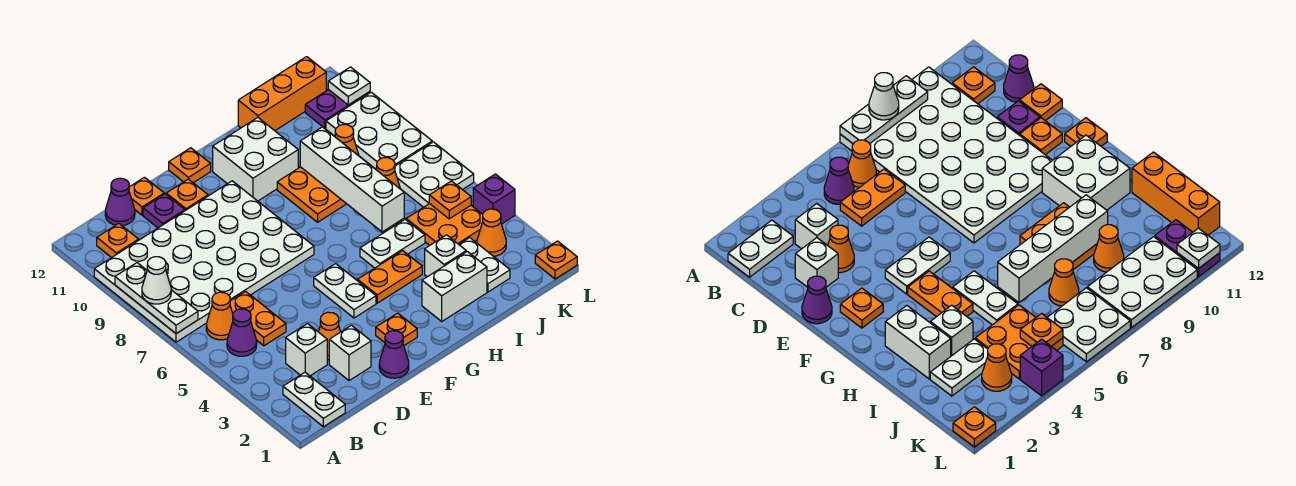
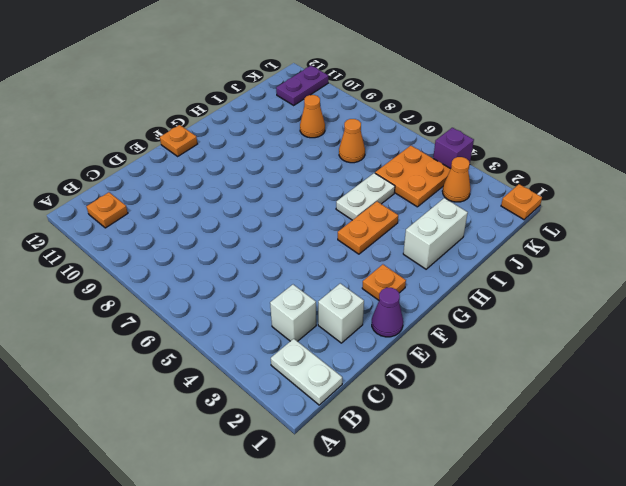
none -> white 4x6 plate [94,181,314,342]
none -> purple 1x1 cone [227,309,257,356]
none -> orange 1x1 cone [206,292,233,340]
none -> orange 1x2 plate [230,291,286,346]

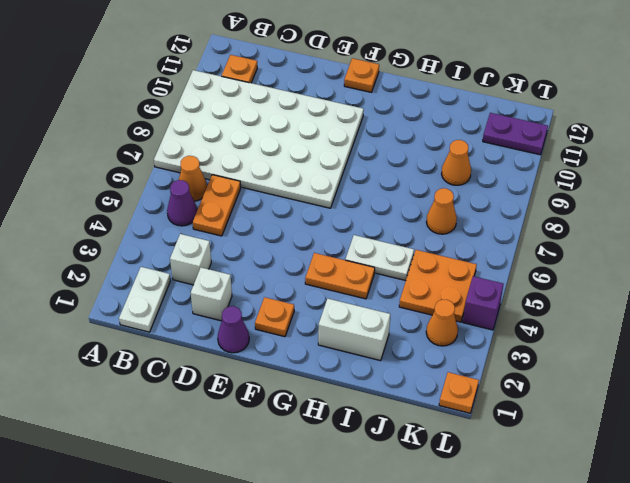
none -> purple 1x1 cone [105,178,135,226]
none -> orange 1x1 cone [319,312,340,360]
none -> purple 1x1 plate [143,194,185,228]
none -> orange 1x1 plate [129,177,164,215]

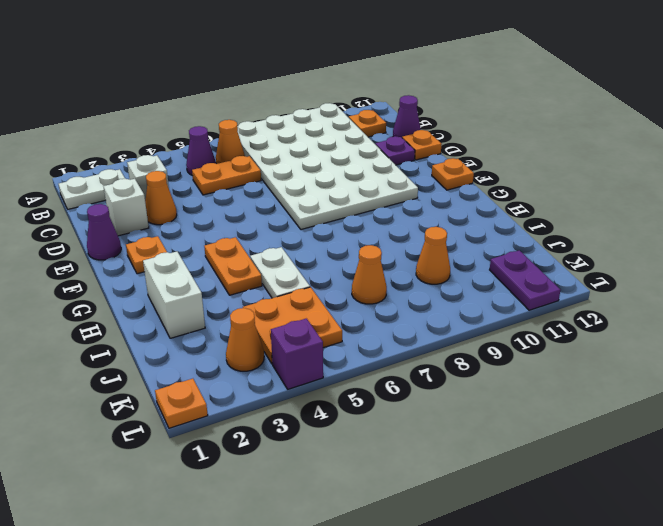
none -> orange 1x1 plate [166,179,208,211]
none -> white 1x2 plate [314,264,376,318]
none -> white 2x2 brick [213,118,298,201]
none -> orange 2x2 plate [277,167,346,222]

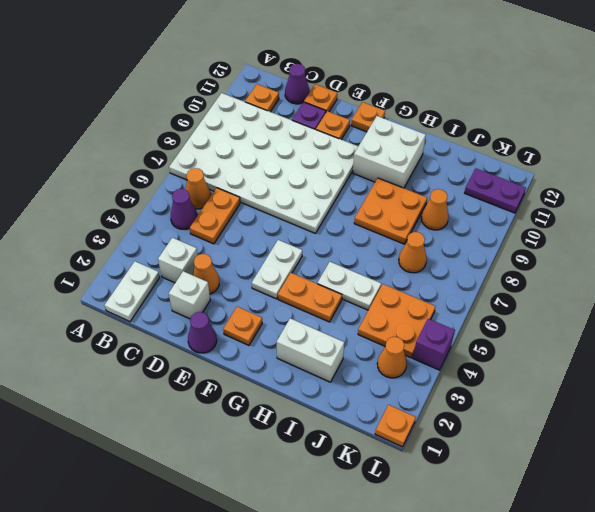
none -> white 1x1 brick [425,235,466,277]
none -> orange 1x3 brick [238,57,326,131]
none -> white 1x2 plate [459,238,510,292]
none -> white 2x2 plate [395,142,474,207]

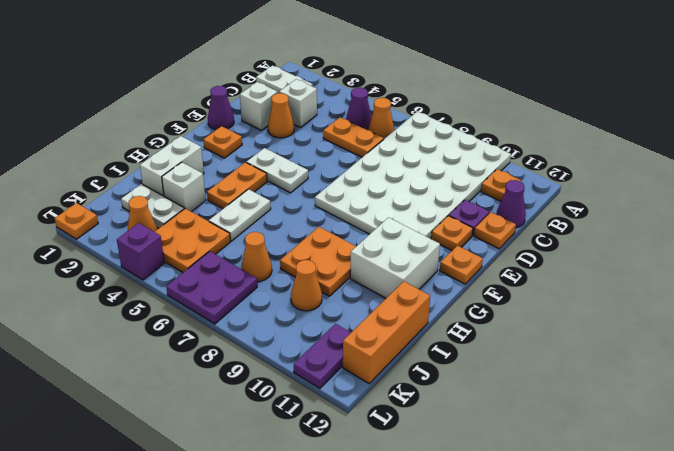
purple 2x2 plate [166,251,257,324] -> white 2x2 plate [395,142,474,207]
none -> white 2x3 plate [326,92,432,170]
none -> white 1x3 plate [115,263,198,334]
none -> white 1x4 brick [300,127,404,232]
none -> orange 1x1 plate [429,181,471,219]

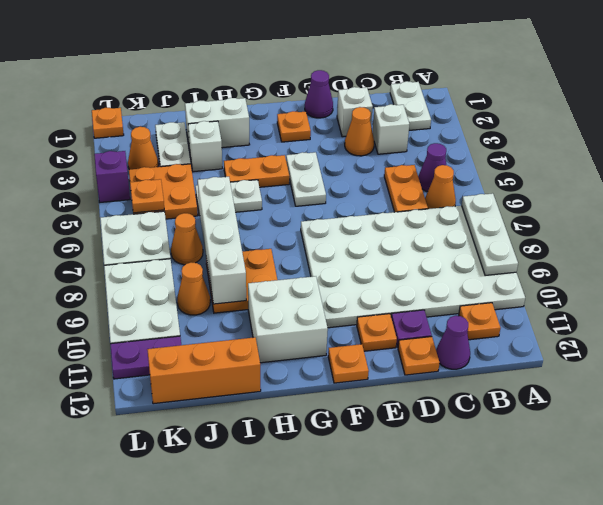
none -> white 1x1 plate [328,67,370,105]
none -> white 1x1 cone [142,257,171,304]

